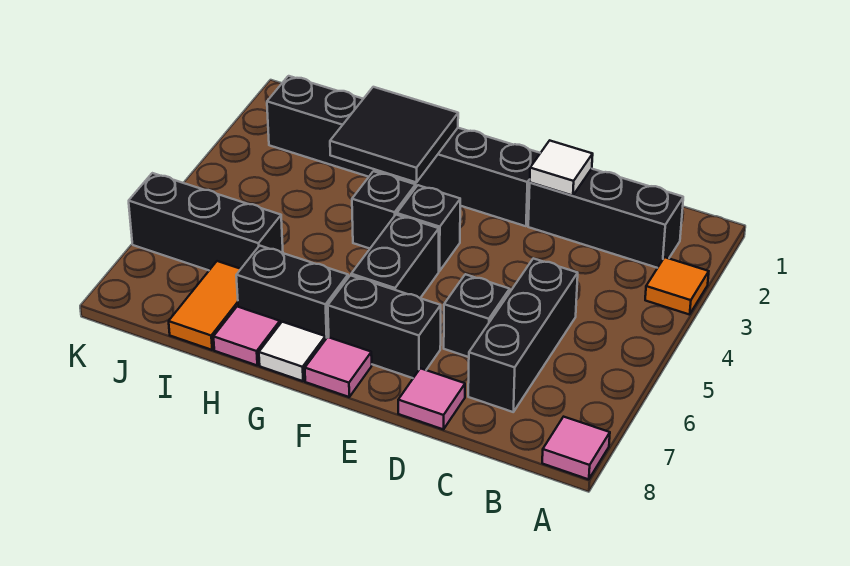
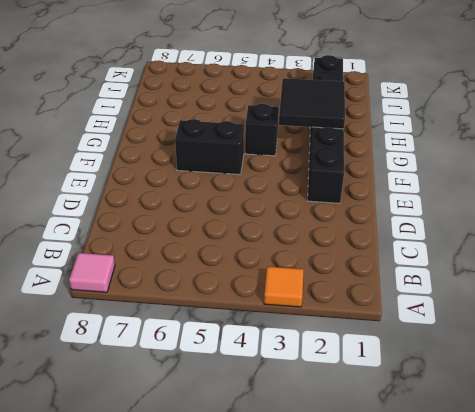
none -> black 1x3 brick [528,169,683,268]
none -> black 1x3 brick [468,258,578,412]
none -> black 1x1 brick [444,274,510,357]

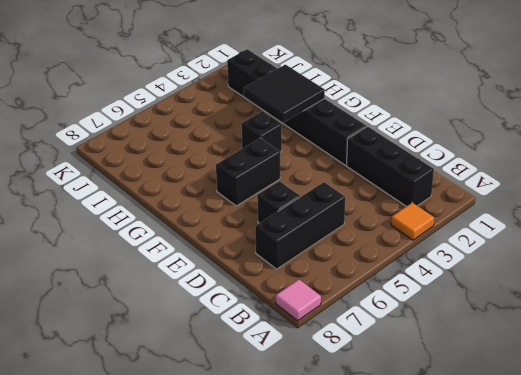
none -> pink 1x1 tile [398,368,465,429]
none -> black 1x2 brick [328,275,441,378]
none -> black 1x1 brick [397,185,460,271]

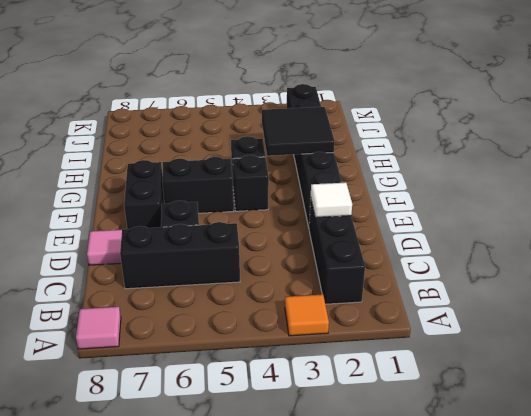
none -> pink 1x1 tile [305,337,372,397]
none -> black 1x2 brick [236,246,348,340]
none -> white 1x1 tile [259,322,325,381]

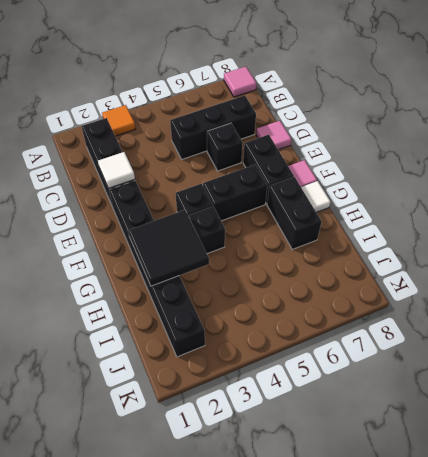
none -> pink 1x1 tile [214,307,280,365]
none -> black 1x3 brick [129,173,283,270]
none -> orange 1x2 tile [169,261,240,350]

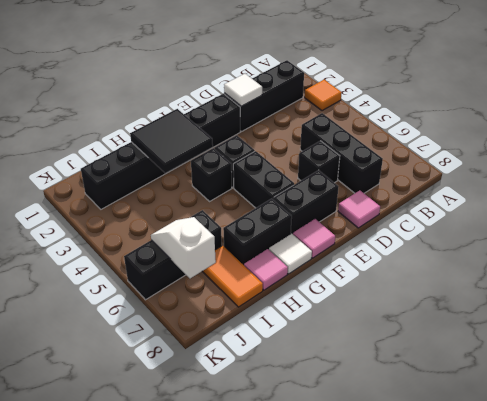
white 1x2 slope [151,217,216,278] -> none
none -> pink 1x1 tile [542,417,610,479]

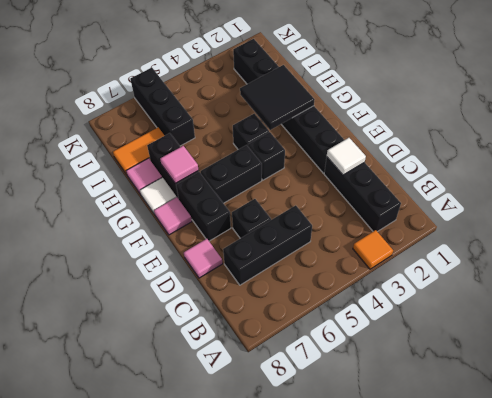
pink 1x1 tile [160,146,199,183] -> pink 1x1 tile moved to [542,417,610,479]

